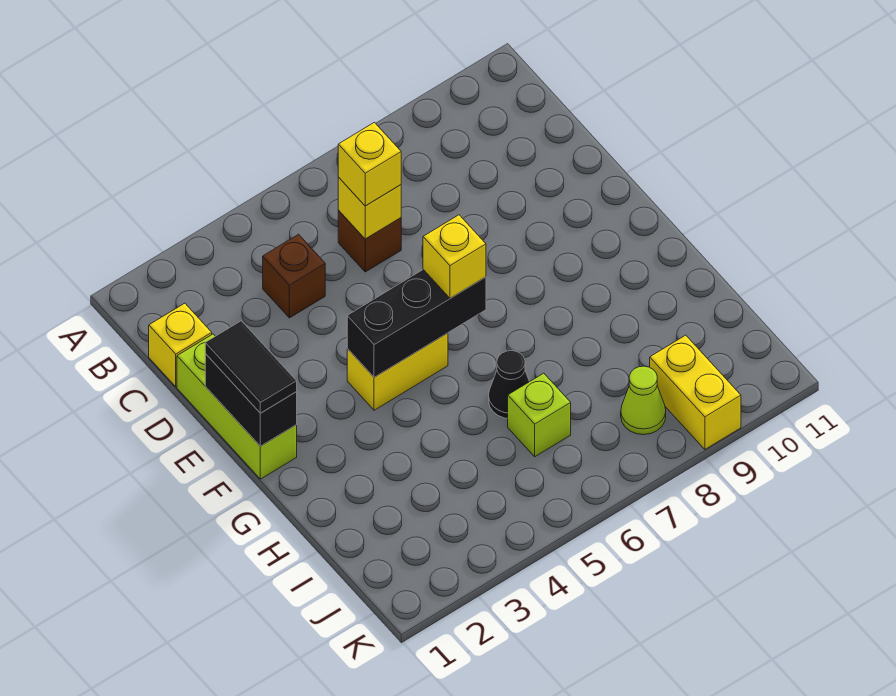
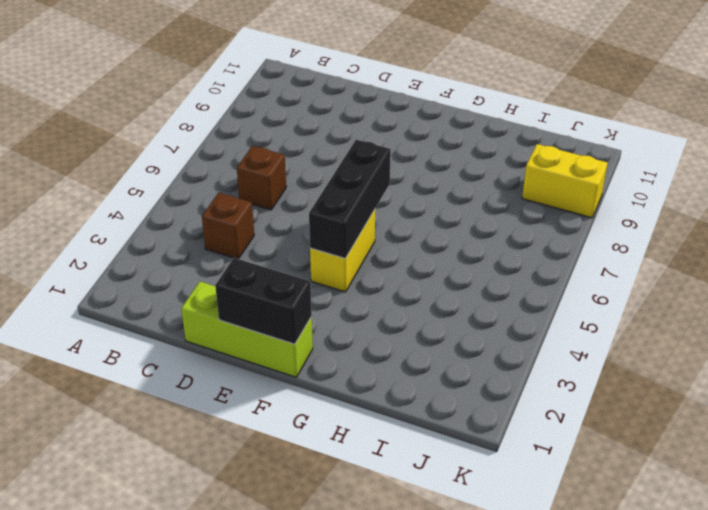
none -> yellow 1x1 brick [149,303,212,387]
none -> black 1x1 cone [489,351,529,418]
none -> lime 1x1 brick [508,373,571,457]

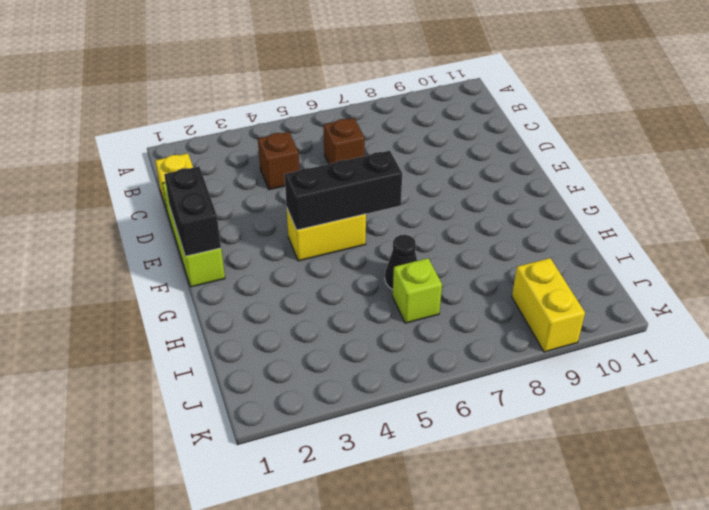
none -> lime 1x1 cone [621,366,666,435]
none -> yellow 1x1 brick [338,177,401,239]
none -> yellow 1x1 brick [338,122,401,206]

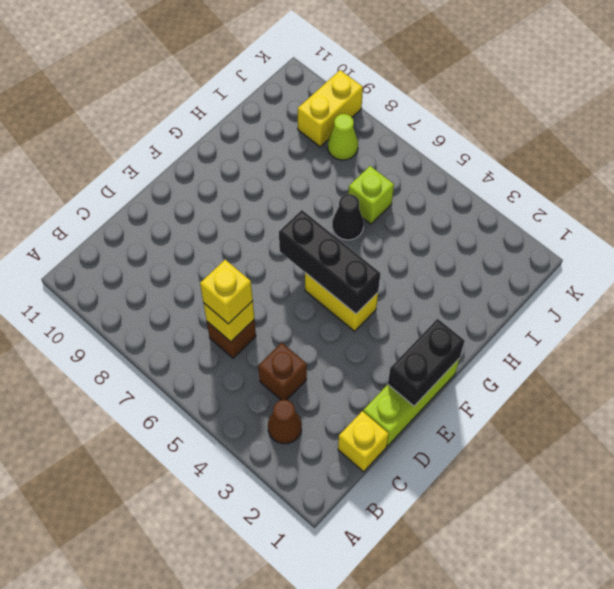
brown 1x1 cone [268,400,302,444] -> none
none -> black 1x2 tile [205,321,297,413]
none -> yellow 1x1 brick [423,215,486,298]

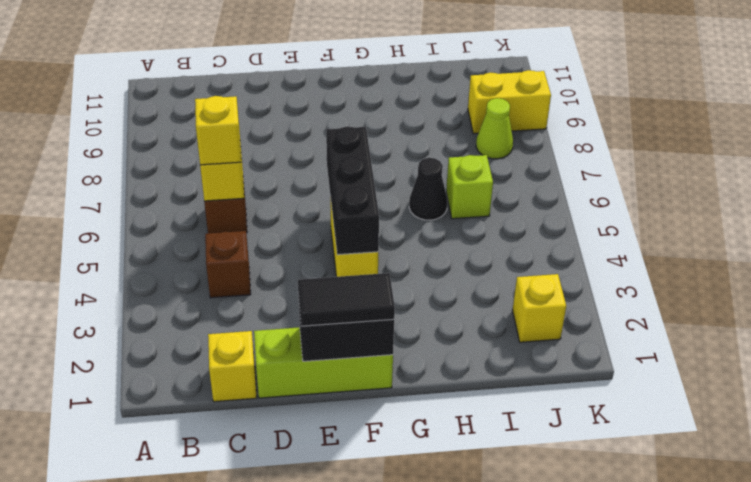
yellow 1x1 brick [512,274,566,342] -> yellow 1x1 brick moved to [423,215,486,298]

